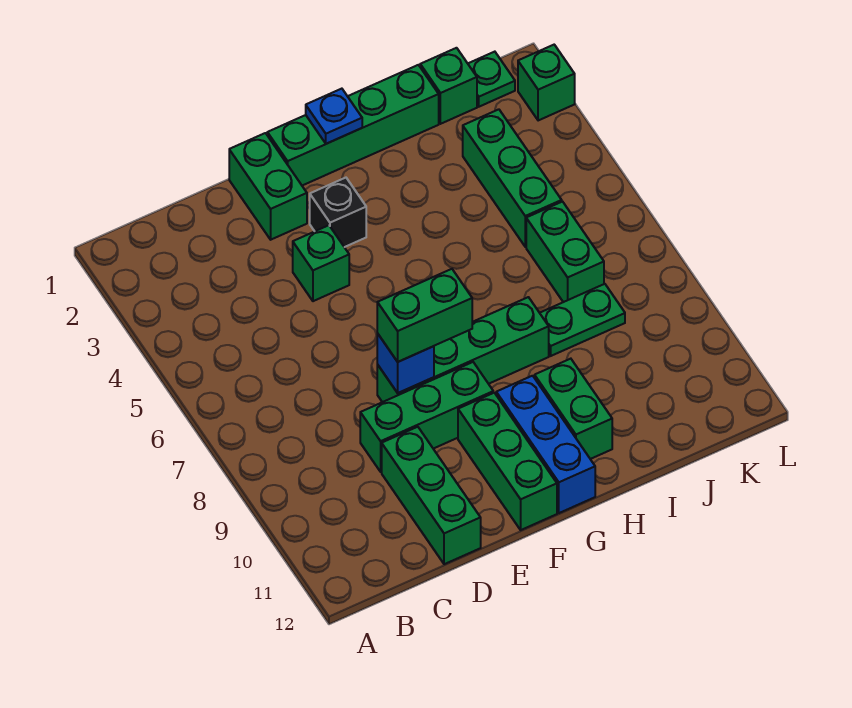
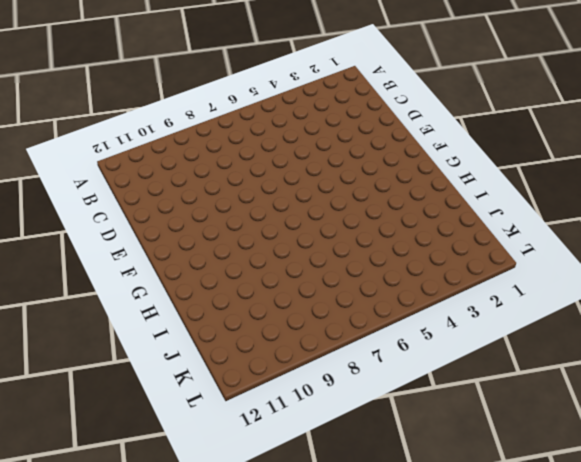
none -> green 1x3 brick [360,362,493,472]
none -> green 1x3 brick [382,427,481,564]
none -> green 1x2 brick [229,133,307,240]

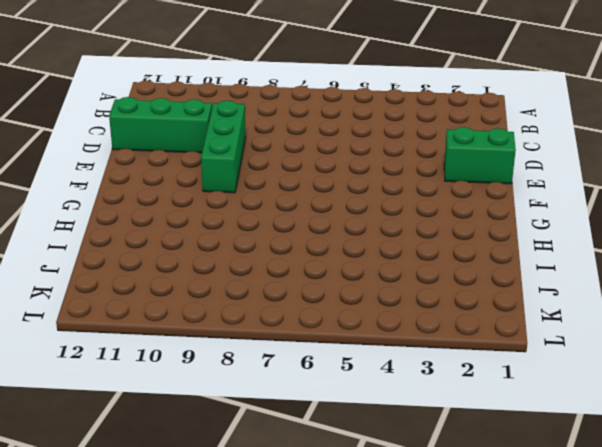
none -> green 1x1 brick [293,225,349,301]
none -> green 1x4 brick [377,297,549,402]
none -> green 1x4 brick [267,65,439,186]

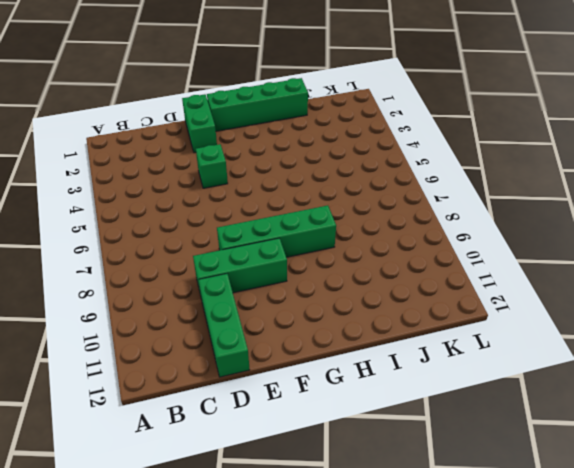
none -> black 1x1 brick [310,178,366,247]
none -> green 1x3 brick [458,393,557,530]
none -> blue 1x3 brick [496,376,595,513]

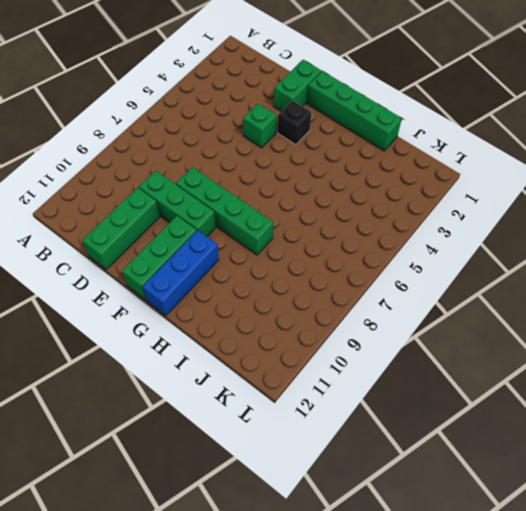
none -> green 1x2 brick [535,359,612,459]
none -> green 1x2 plate [540,284,625,356]
none -> green 1x1 brick [420,48,477,124]

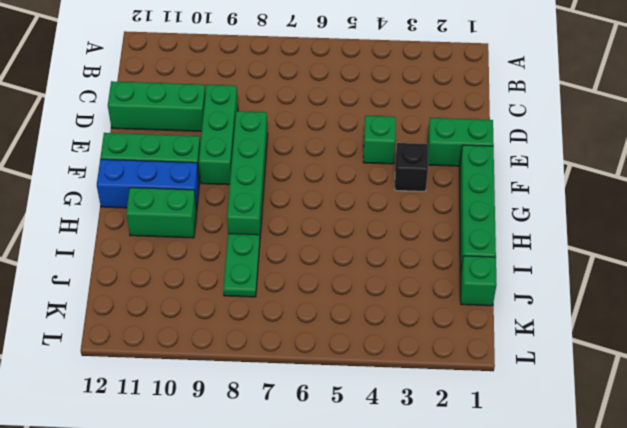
none -> green 1x3 brick [463,109,562,247]
none -> green 1x2 brick [526,202,604,302]
none -> green 1x1 plate [468,52,515,107]

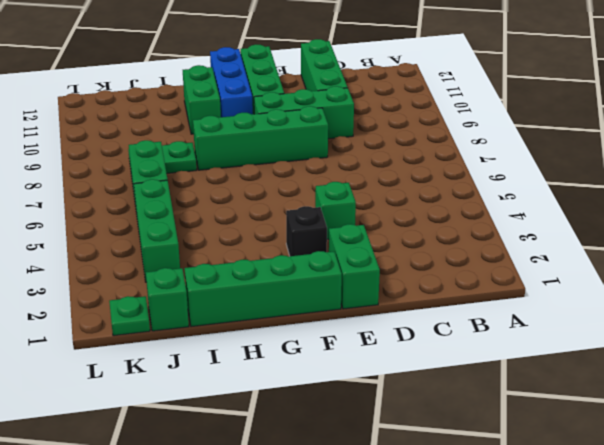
none -> green 1x1 brick [518,45,575,121]
none -> blue 1x1 brick [377,333,434,393]
none -> blue 1x1 plate [306,89,362,144]

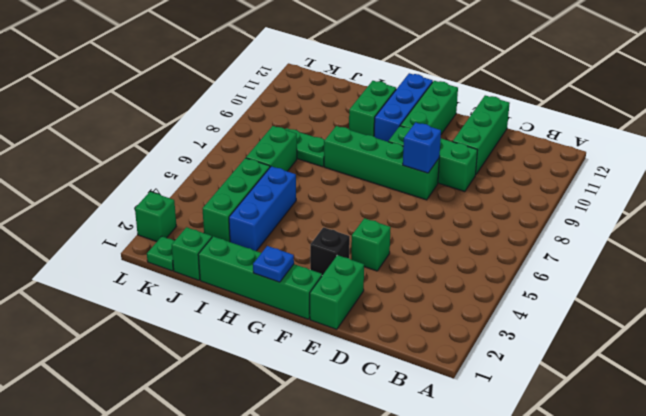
blue 1x3 brick [229,166,296,251] -> none
none -> green 1x2 brick [377,269,472,362]

